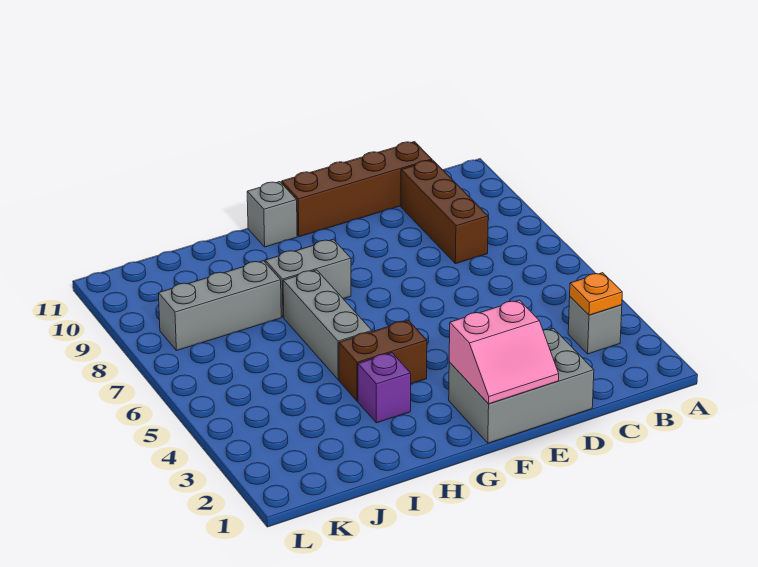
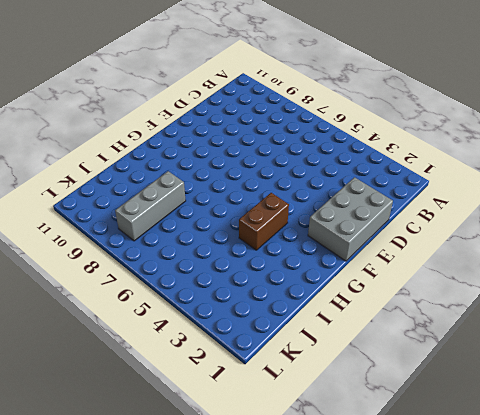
none -> grey 1x1 brick [568,297,622,354]
none -> brown 1x3 brick [401,160,488,264]
none -> brown 1x4 brick [282,142,432,237]

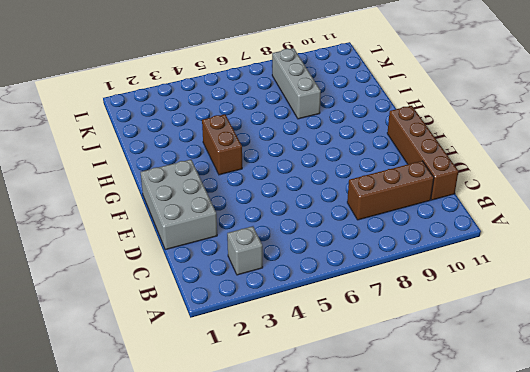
none -> grey 1x2 brick [265,239,351,317]
none -> grey 1x1 brick [247,182,297,247]
none -> purple 1x1 brick [358,353,411,423]

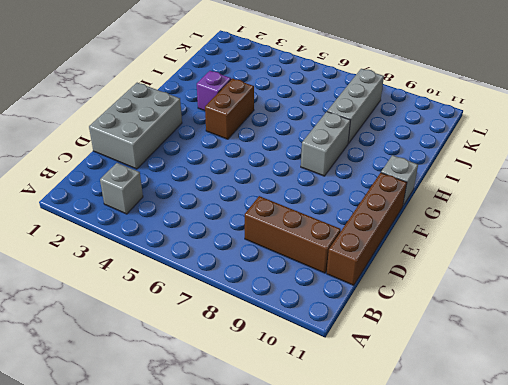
none -> grey 1x3 brick [283,270,372,380]
none -> orange 1x1 plate [570,273,622,315]
none -> pink 2x2 slope [449,300,559,404]

